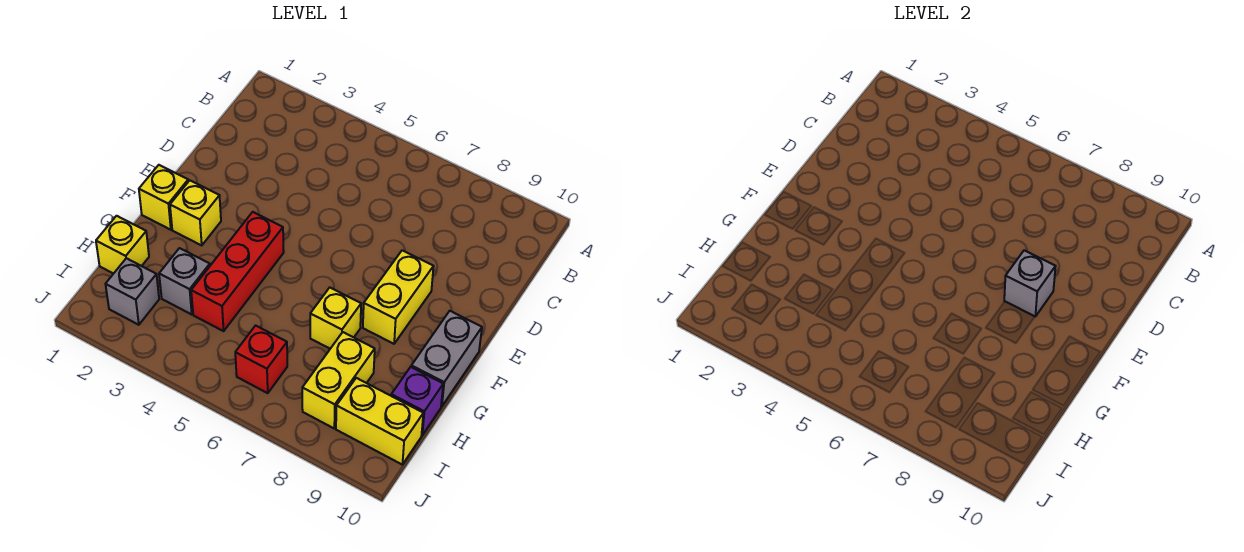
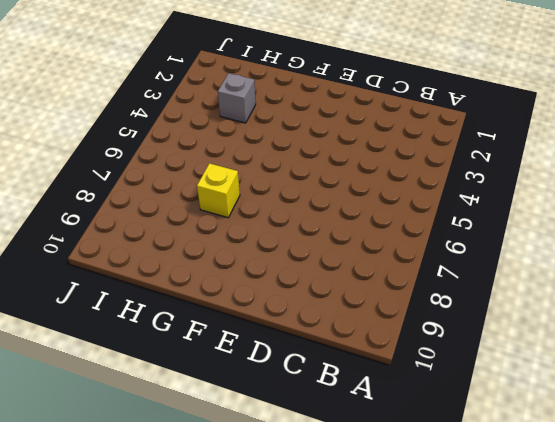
none -> yellow 1x2 brick [363,250,434,344]
none -> yellow 1x1 brick [139,165,188,230]
none -> yellow 1x1 brick [170,181,221,245]

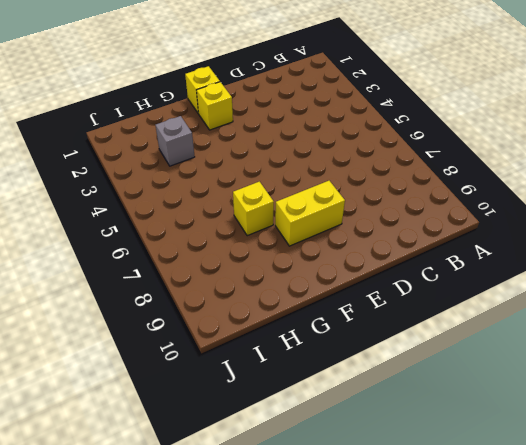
none -> red 1x3 brick [191,212,284,331]
none -> grey 1x2 brick [411,311,482,407]
none -> yellow 1x1 brick [96,216,149,274]

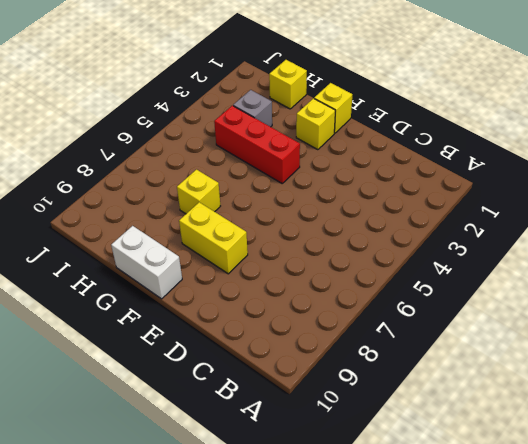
white 1x2 brick [111,226,182,299] -> grey 1x2 brick [411,311,482,407]
none -> yellow 1x2 brick [302,332,375,428]
none -> purple 1x1 brick [391,367,443,435]
none -> grey 1x1 brick [106,258,159,325]

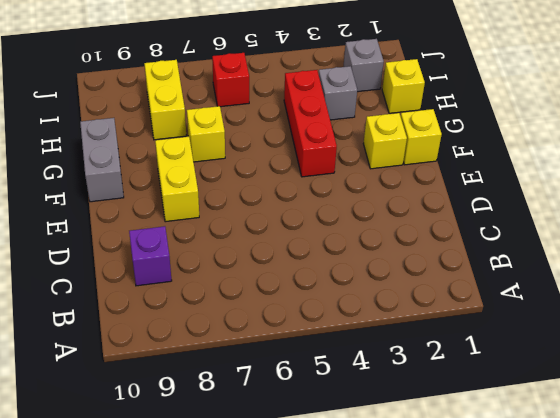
purple 1x1 brick [129,226,172,286] -> purple 1x1 brick moved to [391,367,443,435]
none -> yellow 1x2 brick [336,378,423,464]
none -> grey 1x1 brick [1004,250,1056,316]

